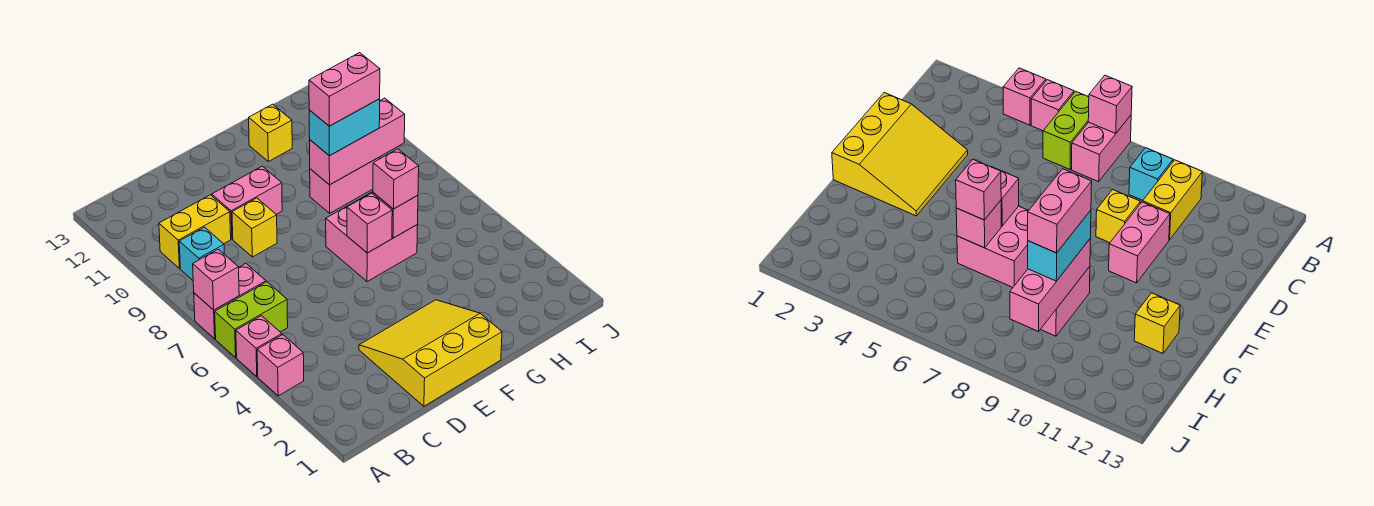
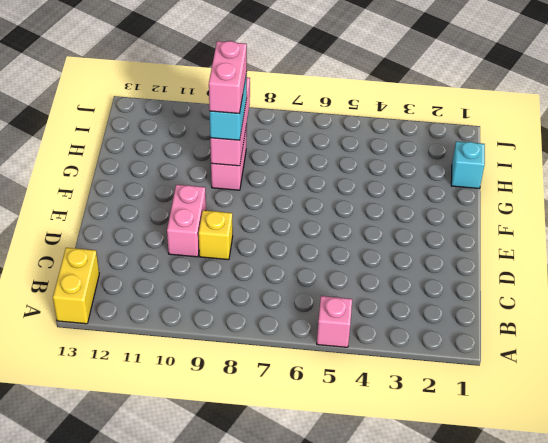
yellow 1x2 brick [53,248,99,324] -> yellow 1x2 brick moved to [159,195,231,269]
cyan 1x1 brick [451,141,485,189] -> cyan 1x1 brick moved to [179,227,224,280]
none -> pink 1x1 brick [257,335,304,396]
none -> lime 1x2 brick [215,282,288,357]
none -> pink 1x2 brick [194,263,266,339]

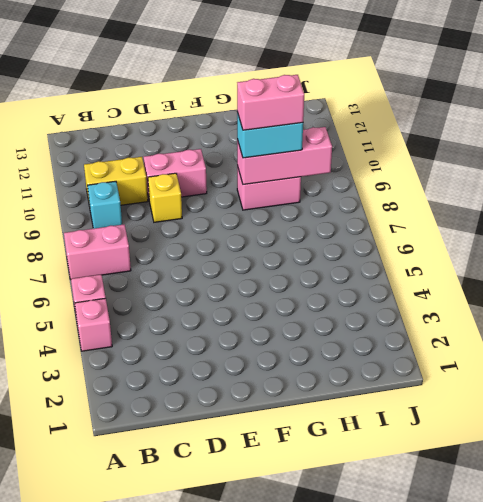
none -> lime 1x2 brick [215,282,288,357]
none -> yellow 3x3 slope [359,300,502,406]
none -> pink 2x2 brick [326,192,418,282]

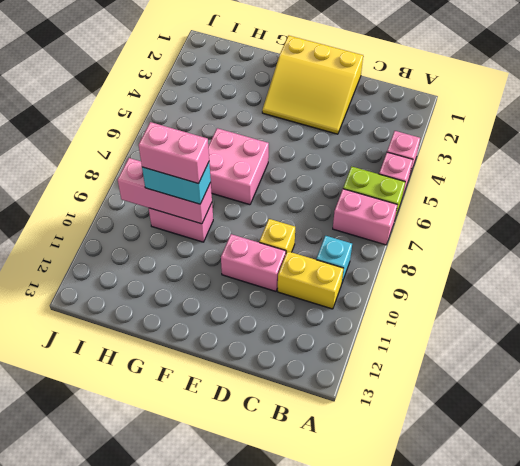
none -> yellow 1x1 brick [249,104,292,161]
none -> pink 1x1 brick [193,249,239,310]
none -> pink 1x1 brick [347,193,392,253]

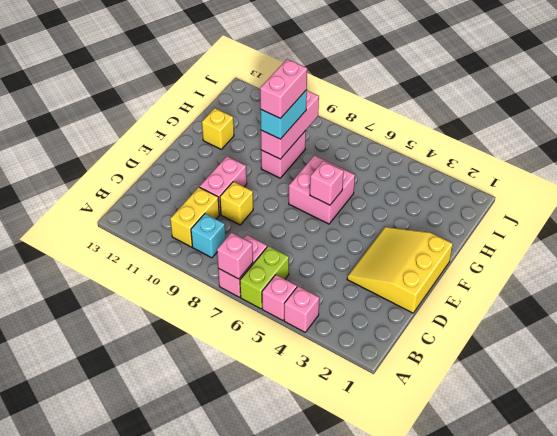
none -> pink 1x1 brick [373,192,418,238]
none -> pink 1x1 brick [373,149,419,209]

